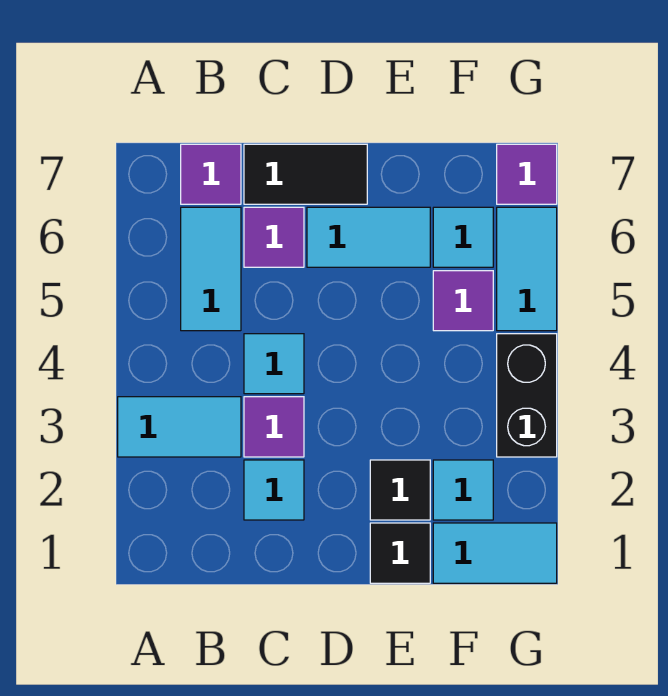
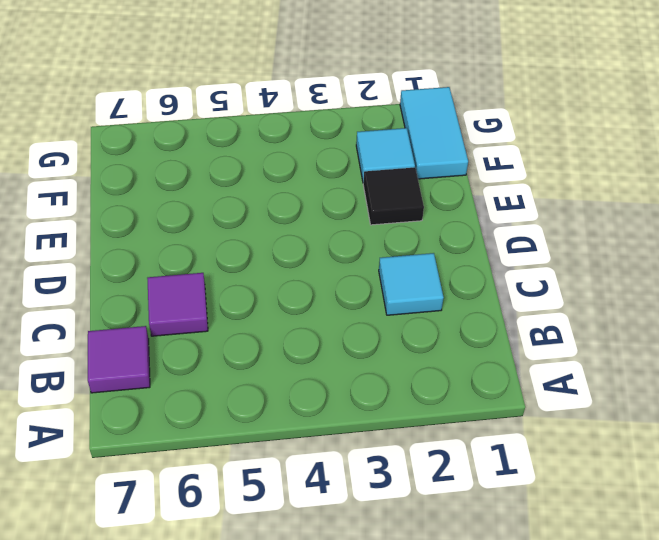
none -> cyan 1x2 tile [118,397,241,457]
none -> cyan 1x2 tile [181,207,241,331]
none -> purple 1x1 tile [244,397,304,457]

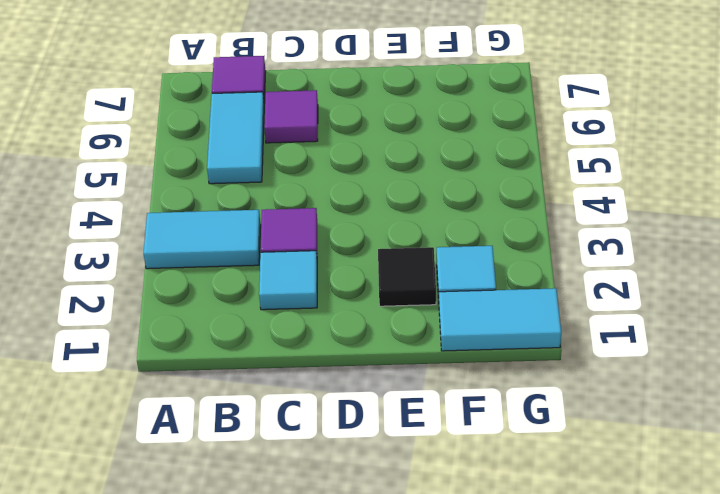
none -> cyan 1x1 tile [244,334,304,394]
none -> black 1x2 tile [244,144,367,204]
none -> cyan 1x2 tile [307,207,430,267]

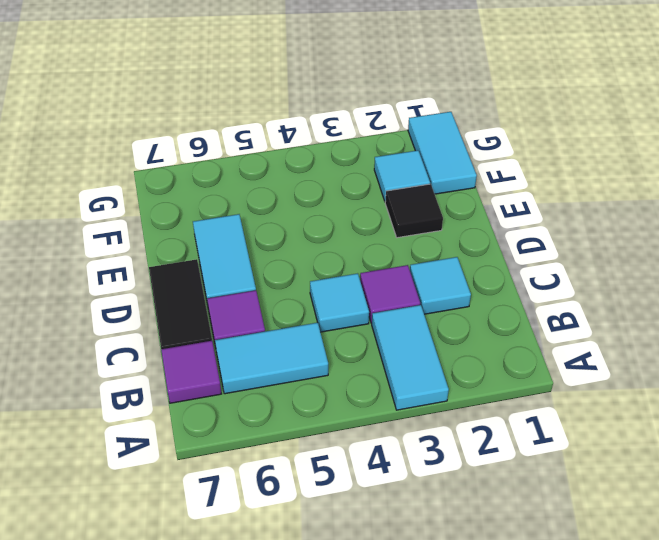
none -> black 1x1 tile [370,523,430,583]
none -> purple 1x1 tile [433,271,493,331]
none -> cyan 1x1 tile [433,207,493,267]

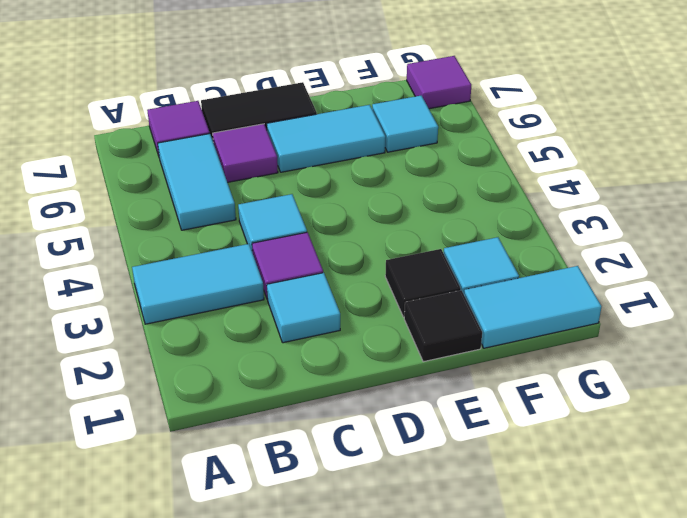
none -> purple 1x1 tile [433,271,493,331]
none -> black 1x2 brick [497,334,557,457]
none -> cyan 1x2 tile [497,207,557,331]

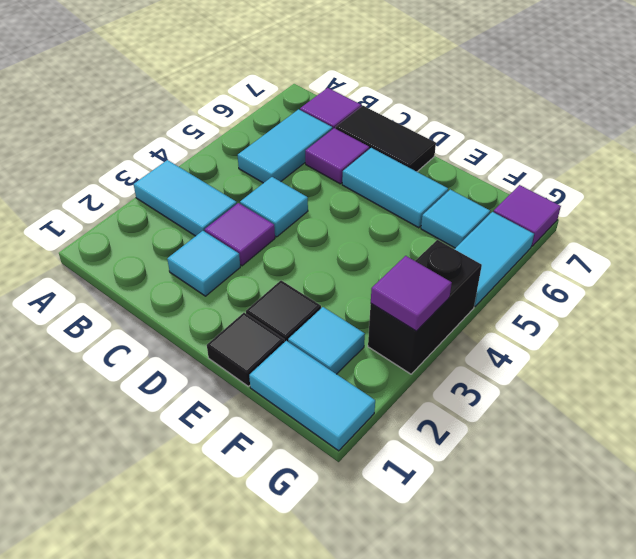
purple 1x1 tile [371,256,452,331] -> purple 1x1 tile moved to [433,271,493,331]

